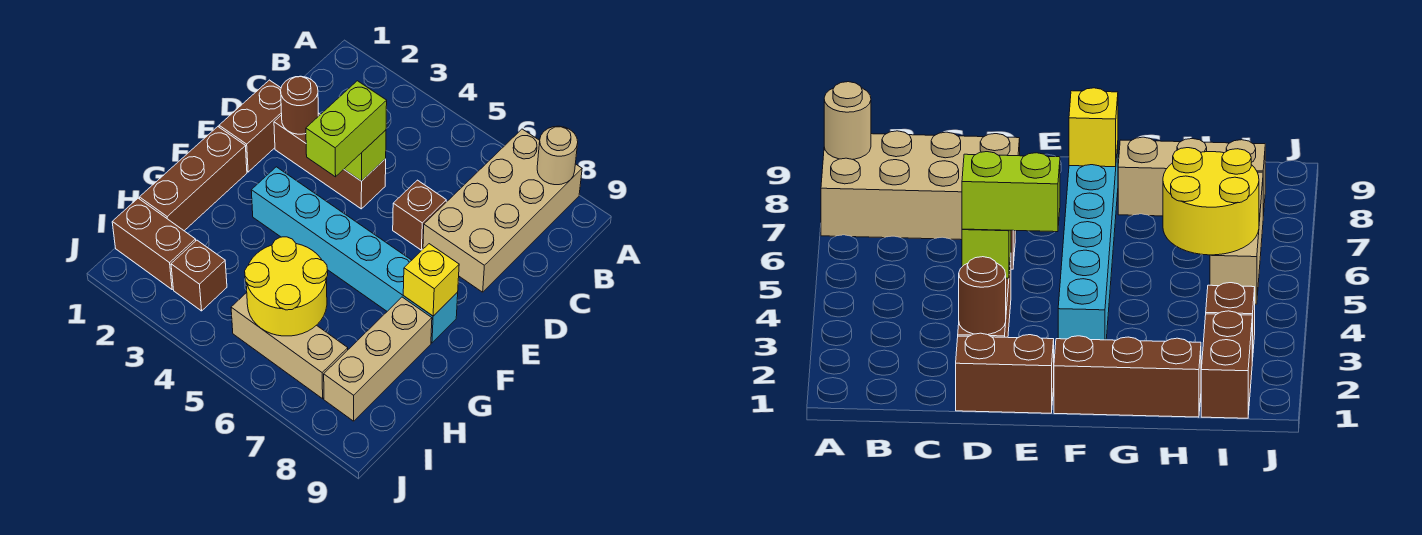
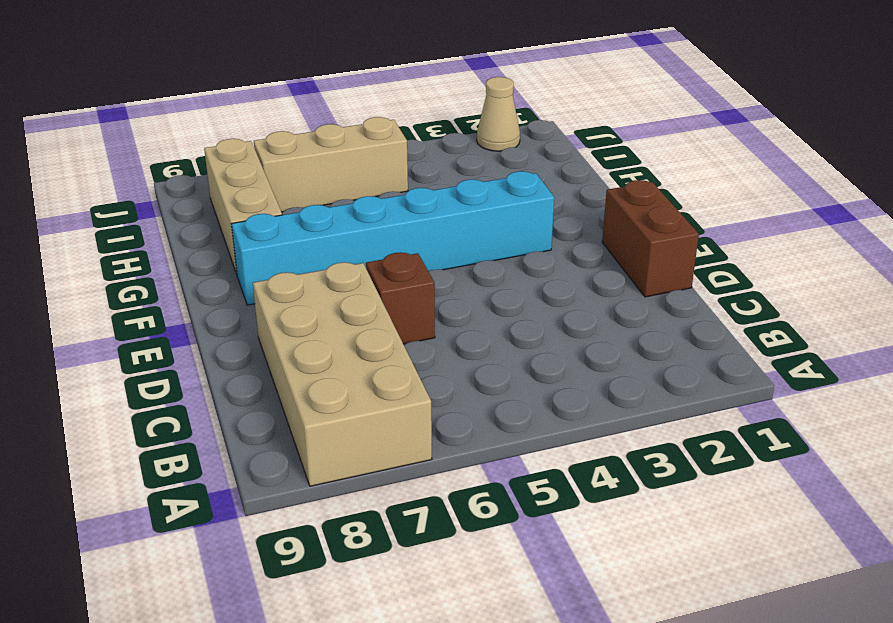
tan 1x1 cone [477,77,520,151] -> none
none -> brown 1x3 brick [274,113,386,209]
none -> brown 1x3 brick [140,127,247,231]
none -> brown 1x2 brick [112,198,196,290]

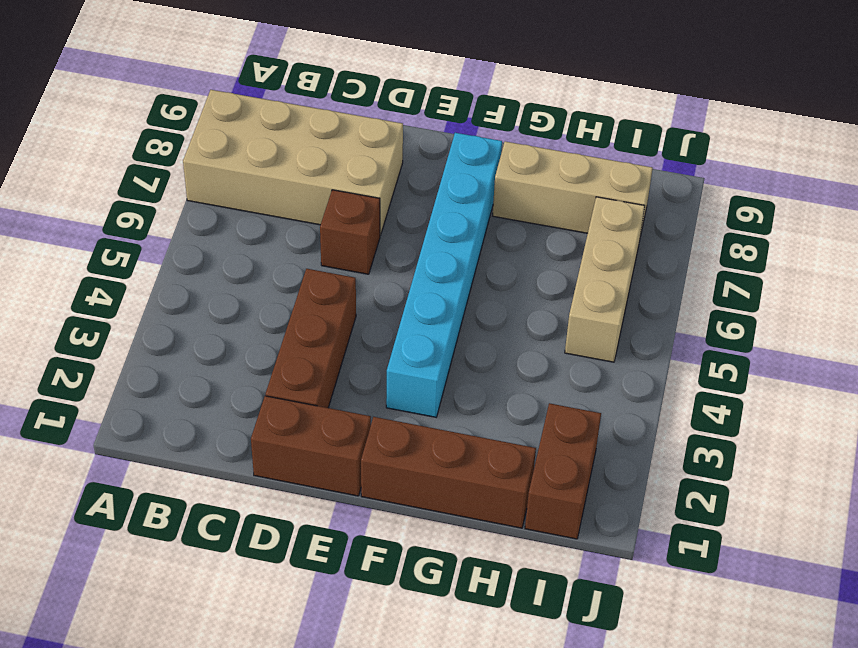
none -> brown 1x1 brick [171,240,227,311]
none -> tan 1x1 round brick [537,126,578,185]
none -> brown 1x1 round brick [281,76,318,134]

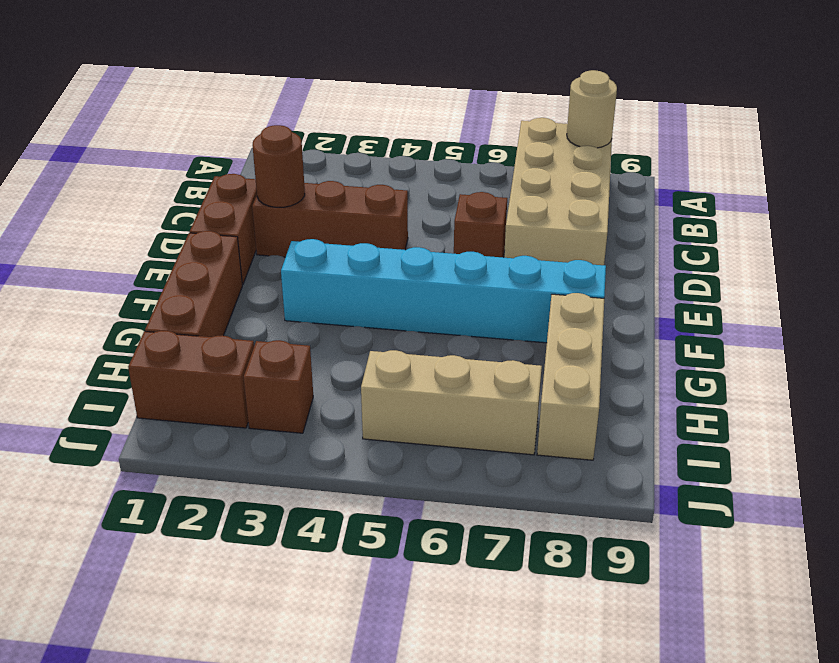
none -> lime 1x1 brick [344,130,386,181]
none -> yellow 1x1 brick [403,244,459,316]
none -> yellow 2x2 round brick [245,237,328,336]

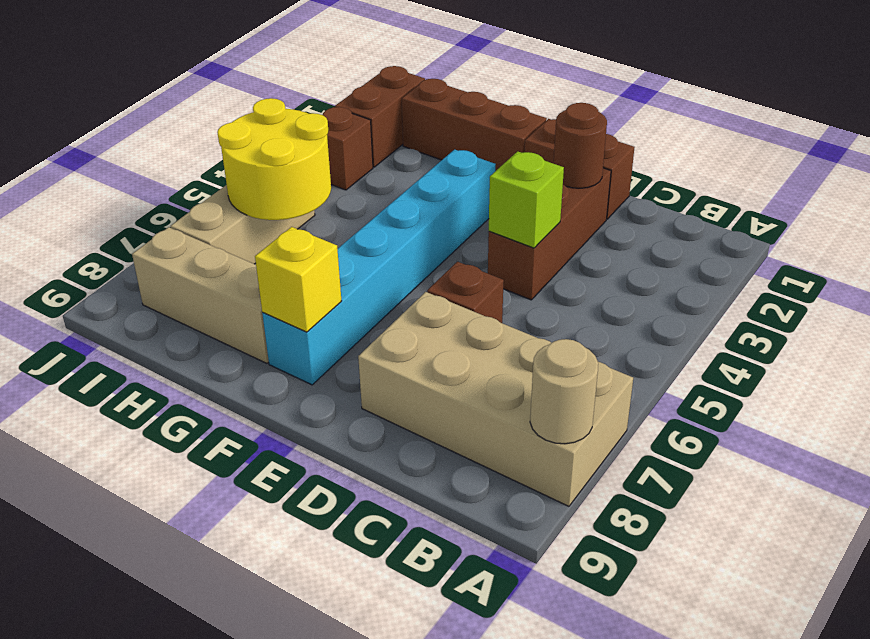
none -> lime 1x2 brick [306,81,387,177]

